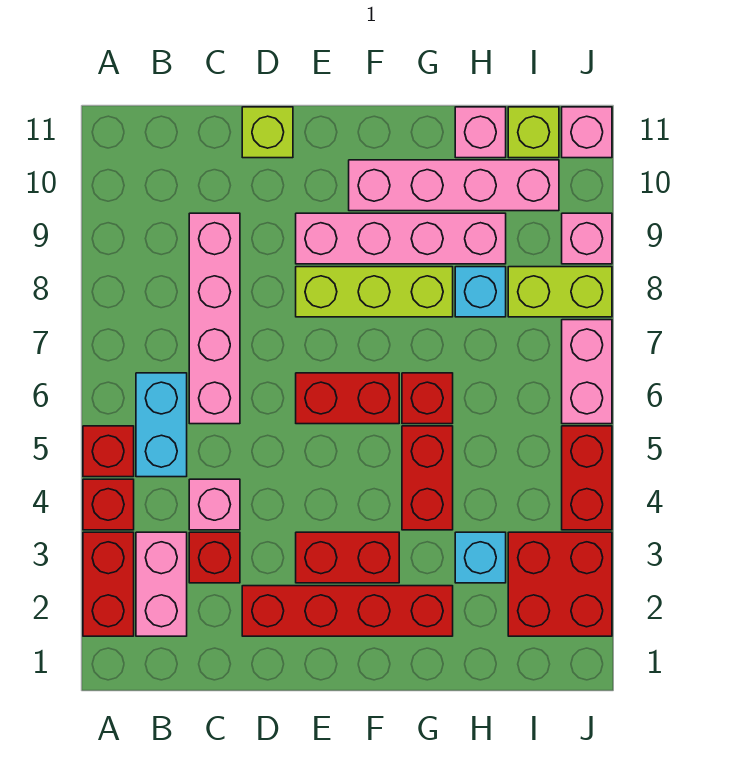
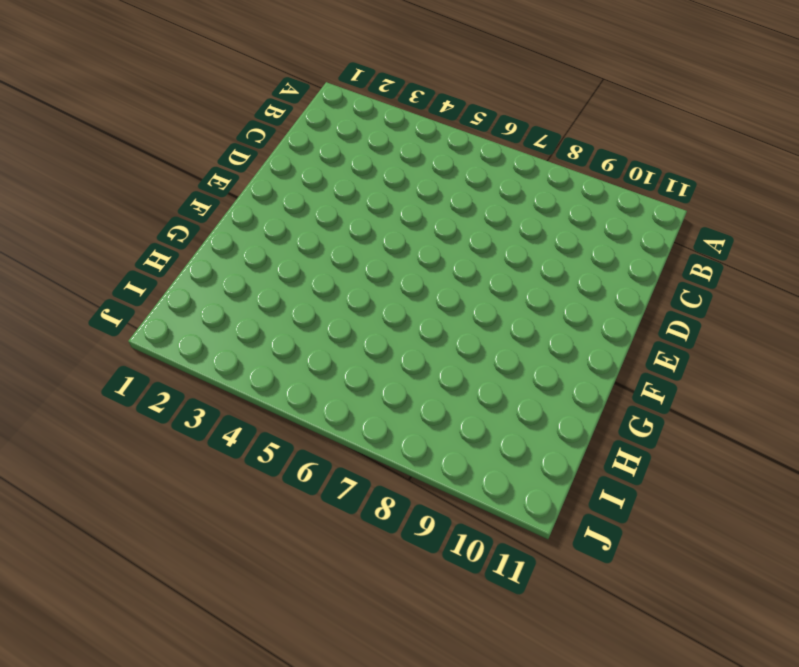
none -> red 1x2 brick [83,532,134,636]
none -> red 1x1 brick [83,479,134,530]
none -> red 1x1 brick [83,426,134,477]

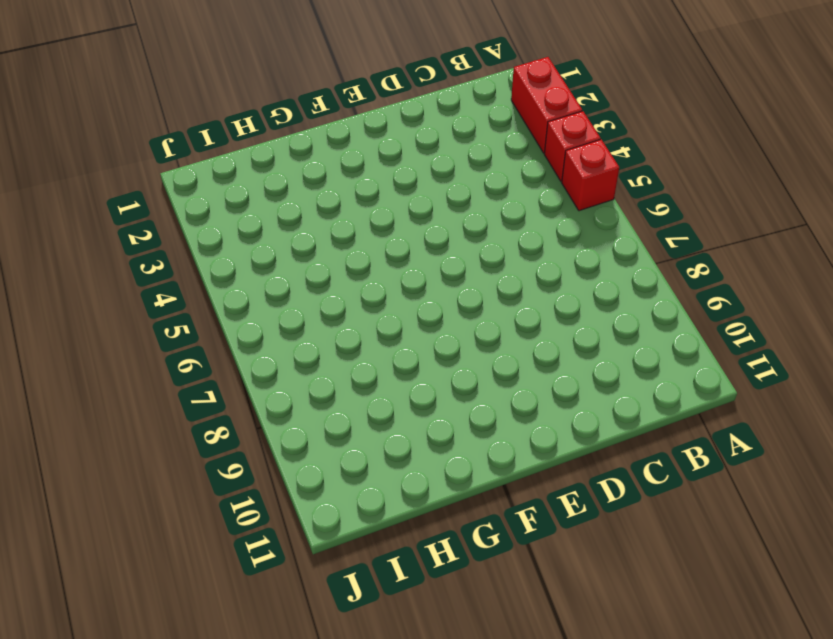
none -> pink 1x2 brick [136,532,187,636]
none -> cyan 1x2 brick [136,373,187,477]
none -> red 1x1 brick [189,532,240,583]

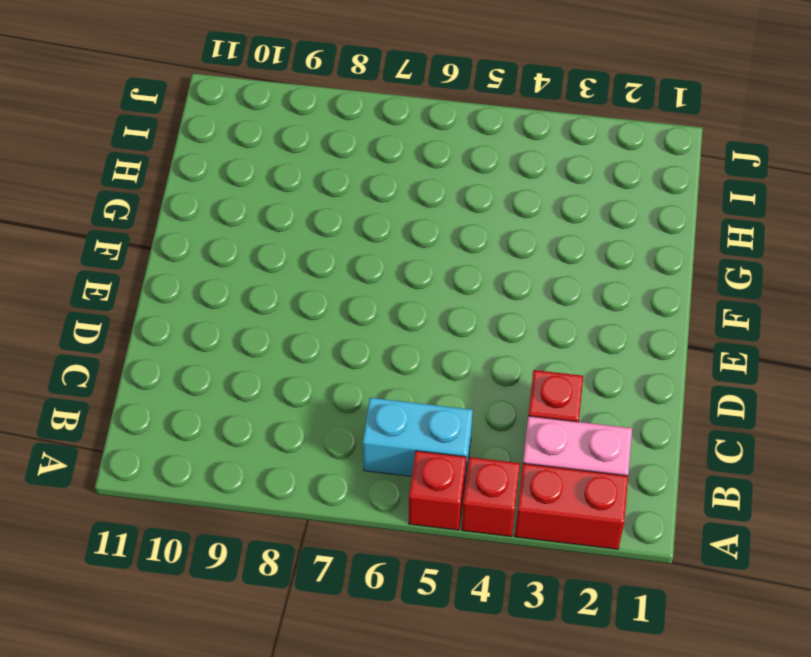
none -> pink 1x1 brick [189,479,240,530]
none -> pink 1x4 brick [189,213,240,424]
none -> red 1x4 brick [242,586,453,636]

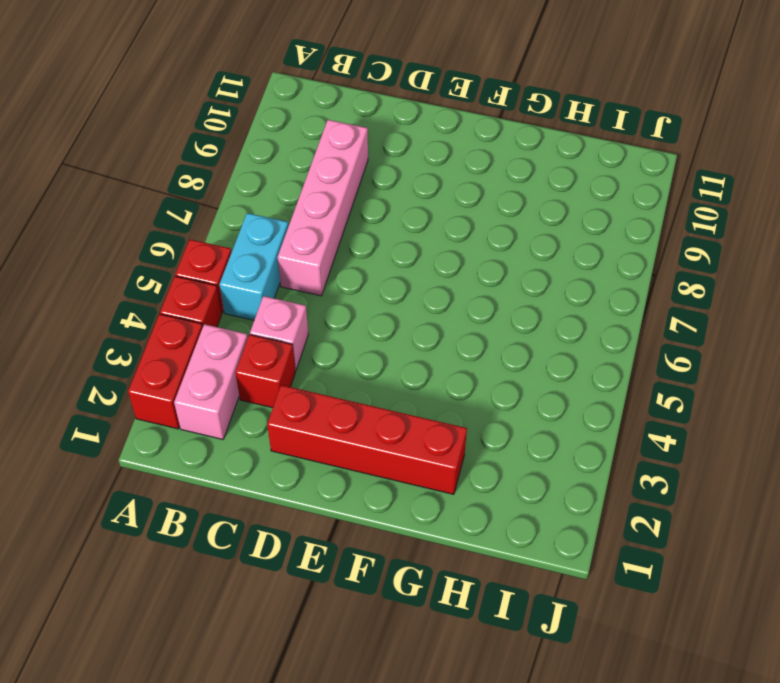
none -> lime 1x1 brick [242,107,293,158]
none -> red 1x2 brick [296,532,399,583]
none -> red 1x2 brick [296,373,399,424]

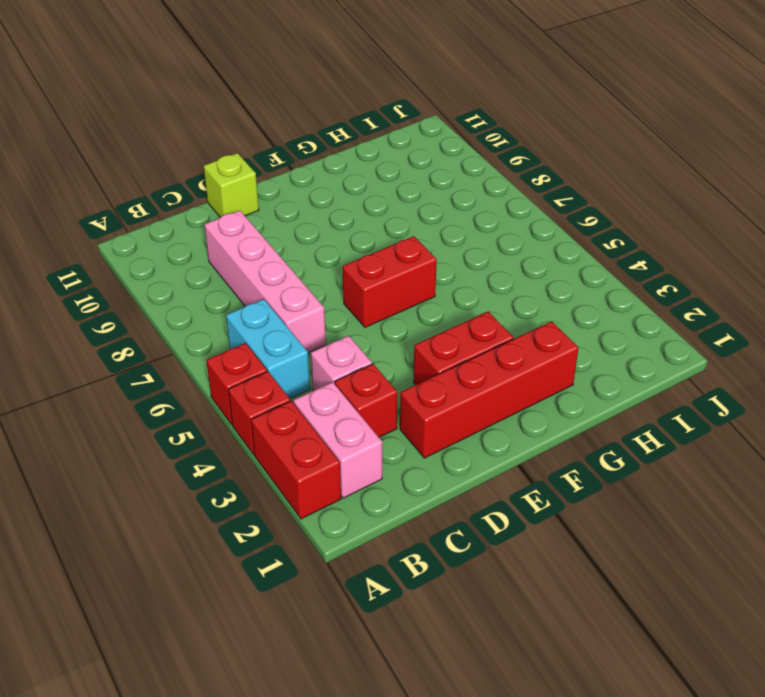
none -> lime 1x3 brick [296,267,453,317]
none -> pink 1x4 brick [296,213,506,264]
none -> pink 1x4 brick [349,160,559,211]

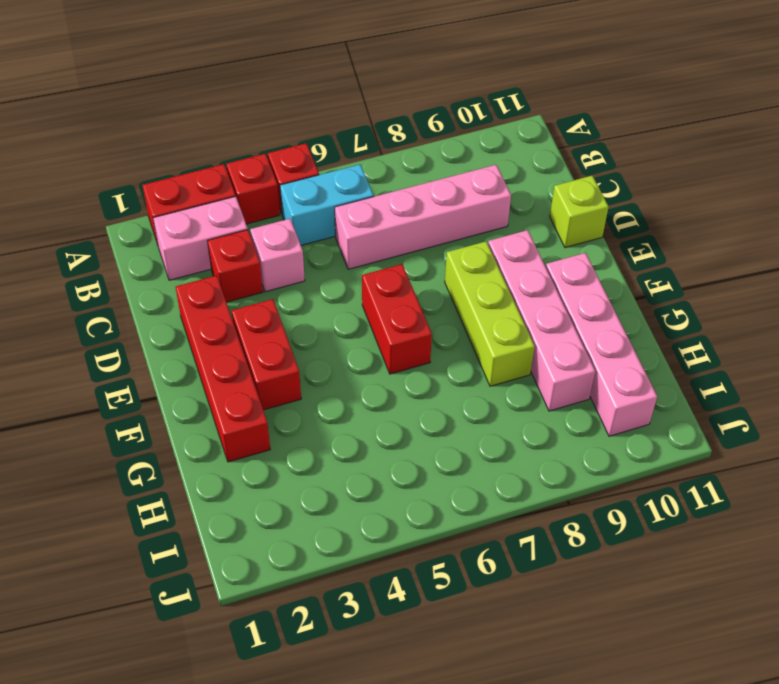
none -> red 1x2 brick [402,426,453,530]
none -> red 1x1 brick [402,373,453,424]
none -> cyan 1x1 brick [455,532,506,583]

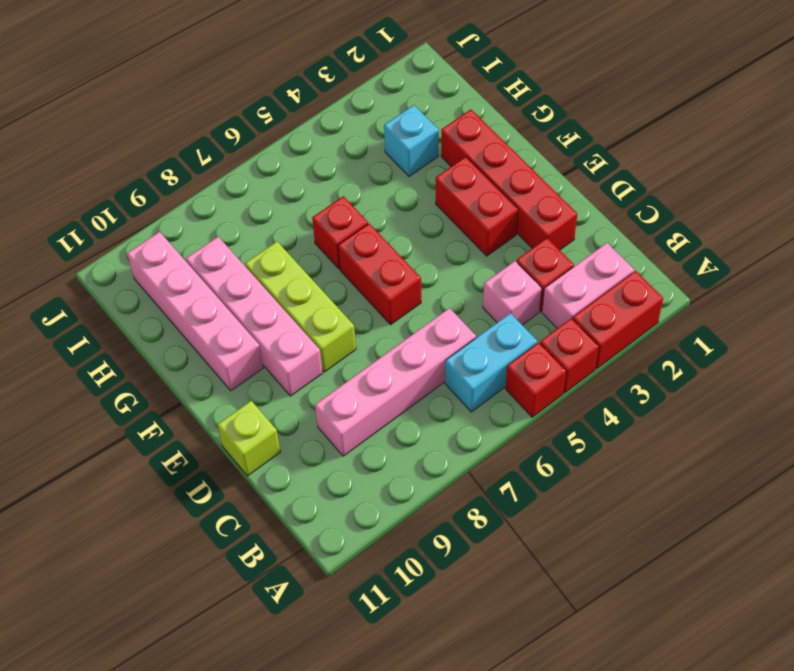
none -> red 1x2 brick [402,426,453,530]
none -> cyan 1x1 brick [455,267,506,317]
none -> pink 1x1 brick [455,107,506,158]

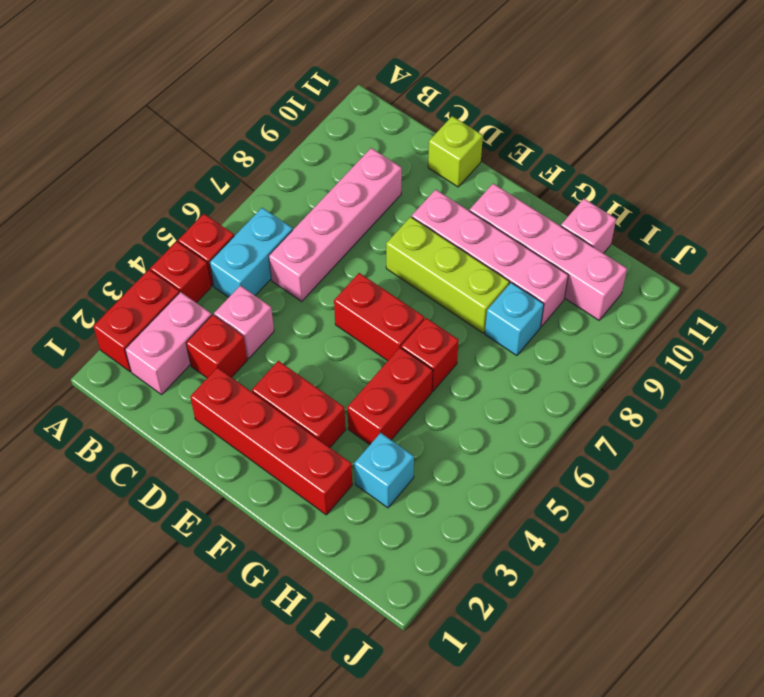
none -> red 2x2 brick [508,532,612,636]
none -> lime 1x2 brick [508,267,612,317]
none -> lime 1x1 brick [508,107,559,158]

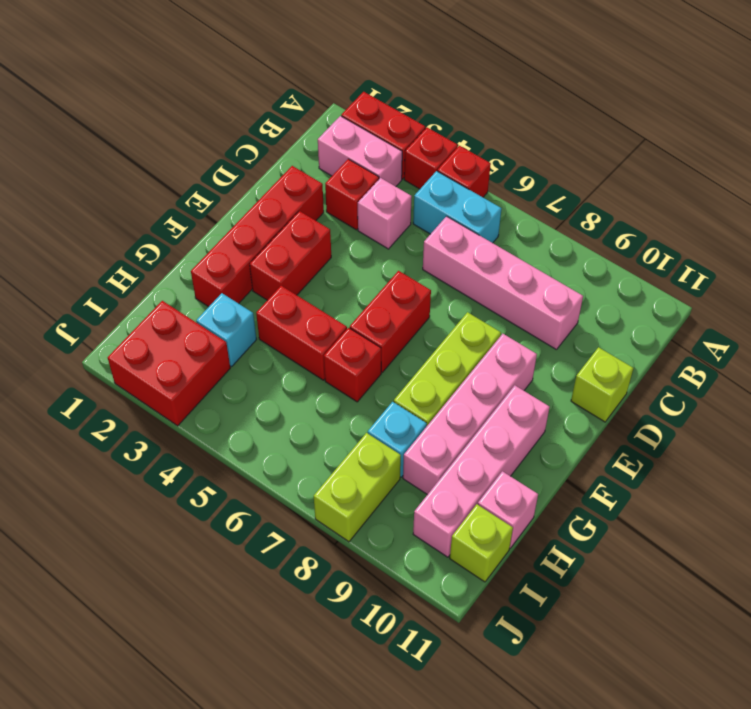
none -> red 1x2 brick [562,426,612,530]
none -> pink 1x2 brick [562,320,612,424]
none -> pink 1x1 brick [562,213,612,264]

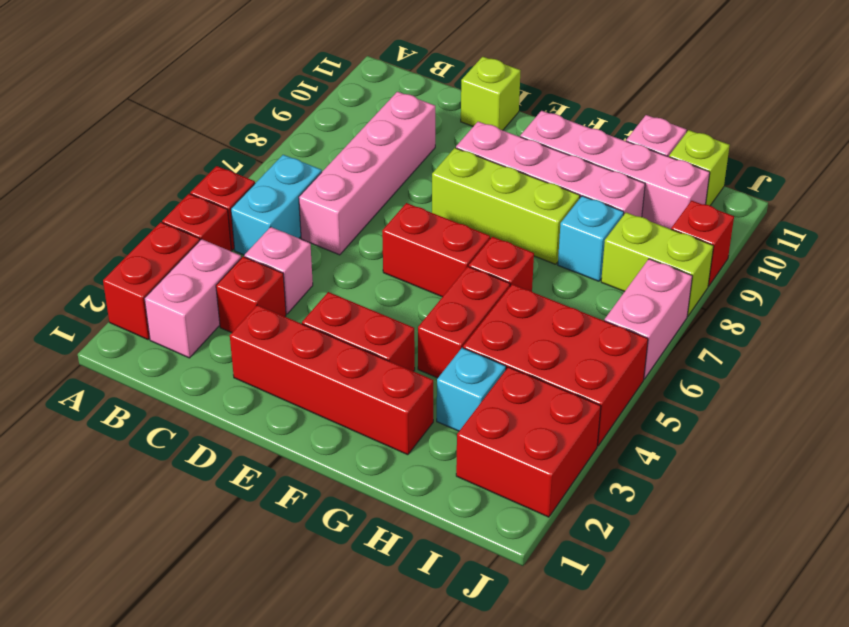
red 2x3 brick [463,284,648,446] -> red 1x2 brick [562,426,612,530]
red 1x1 brick [671,201,734,286] -> pink 1x1 brick [562,213,612,264]
none -> pink 1x1 brick [562,107,612,158]

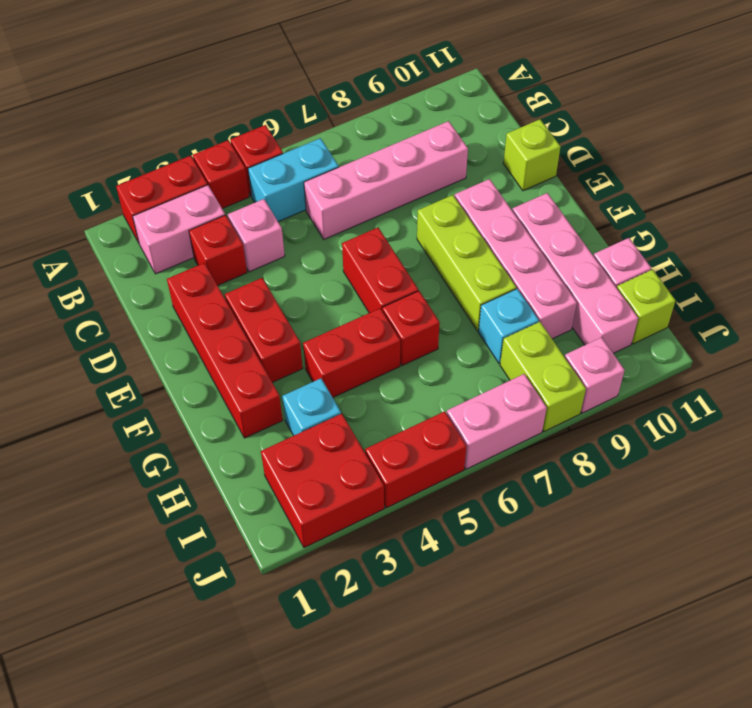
none -> pink 1x1 brick [562,107,612,158]

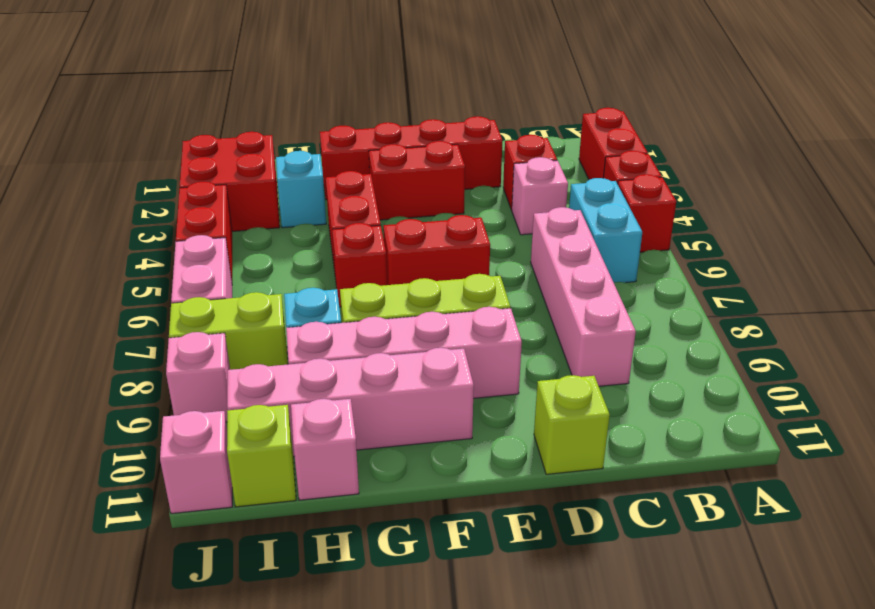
none -> pink 1x2 brick [136,532,187,636]

